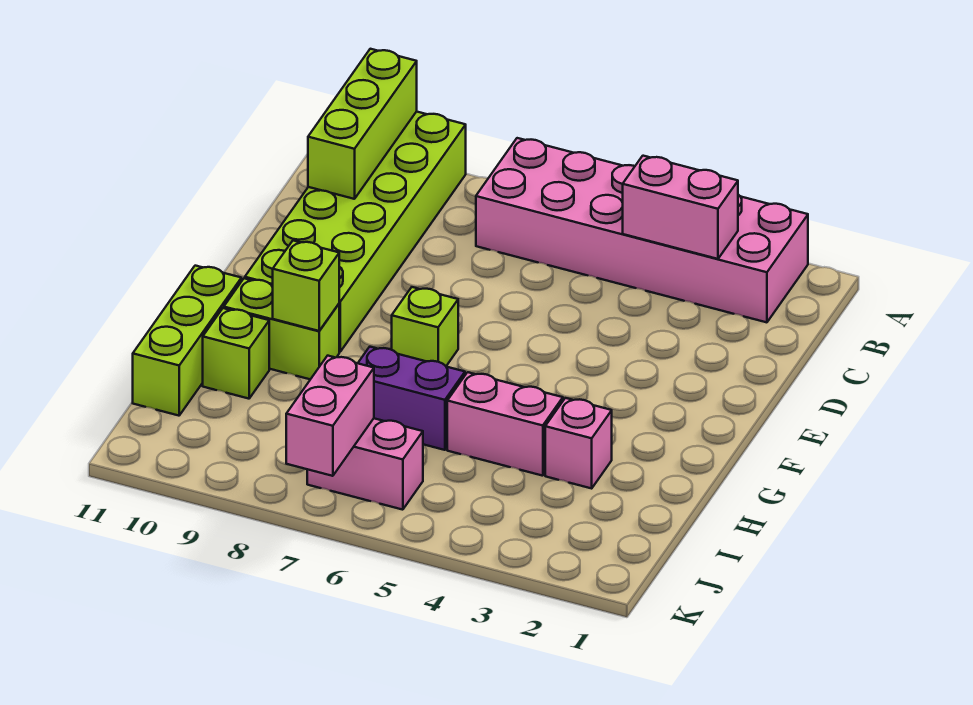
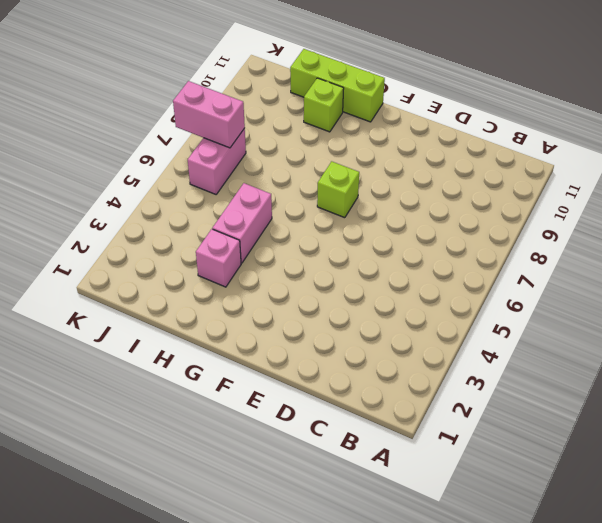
none -> pink 2x6 brick [476,138,808,322]
none -> lime 2x6 brick [245,112,466,352]
none -> lime 1x2 brick [224,278,339,379]

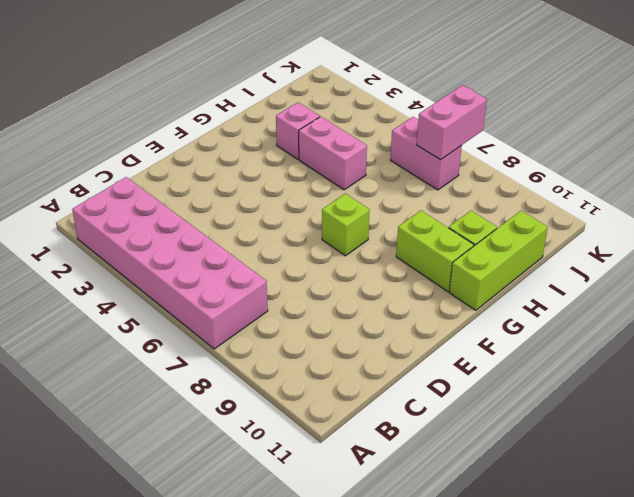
none -> lime 2x6 brick [245,112,466,352]
none -> purple 1x2 brick [358,347,465,450]
none -> lime 1x3 brick [308,49,417,199]

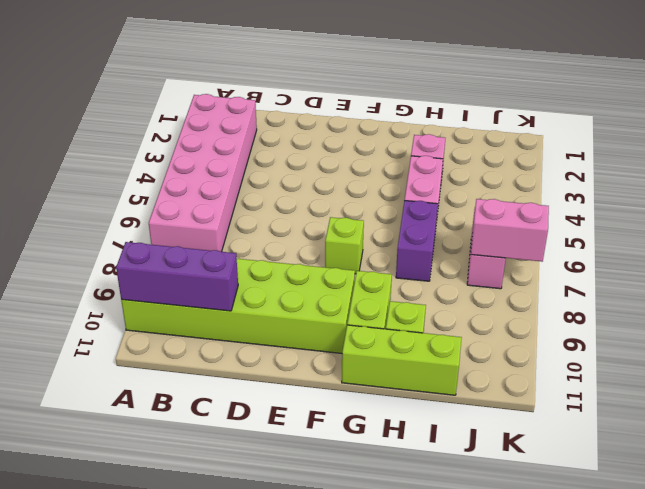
purple 1x3 brick [116,242,238,311] -> lime 1x3 brick [308,49,417,199]
none -> pink 1x2 brick [623,156,738,259]
none -> lime 1x1 brick [273,241,339,331]

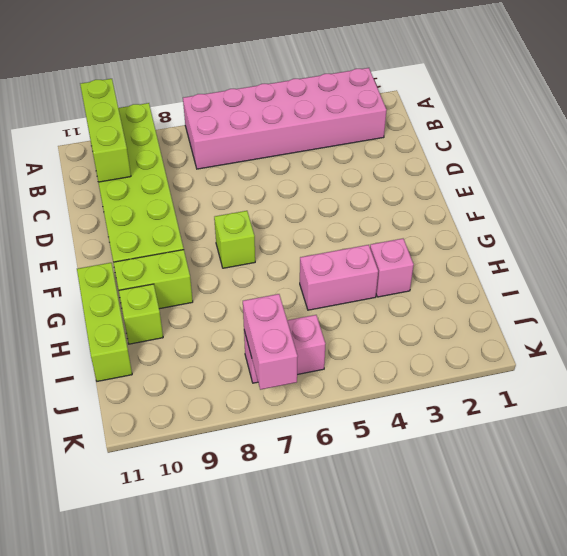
none -> purple 1x2 brick [358,347,465,450]
none -> pink 1x2 brick [623,156,738,259]
none -> lime 1x1 brick [273,241,339,331]

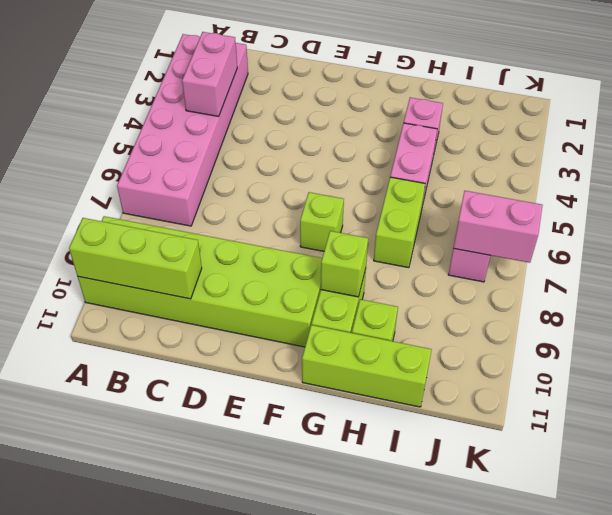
lime 1x2 brick [374,177,425,268] -> purple 1x2 brick [358,347,465,450]

